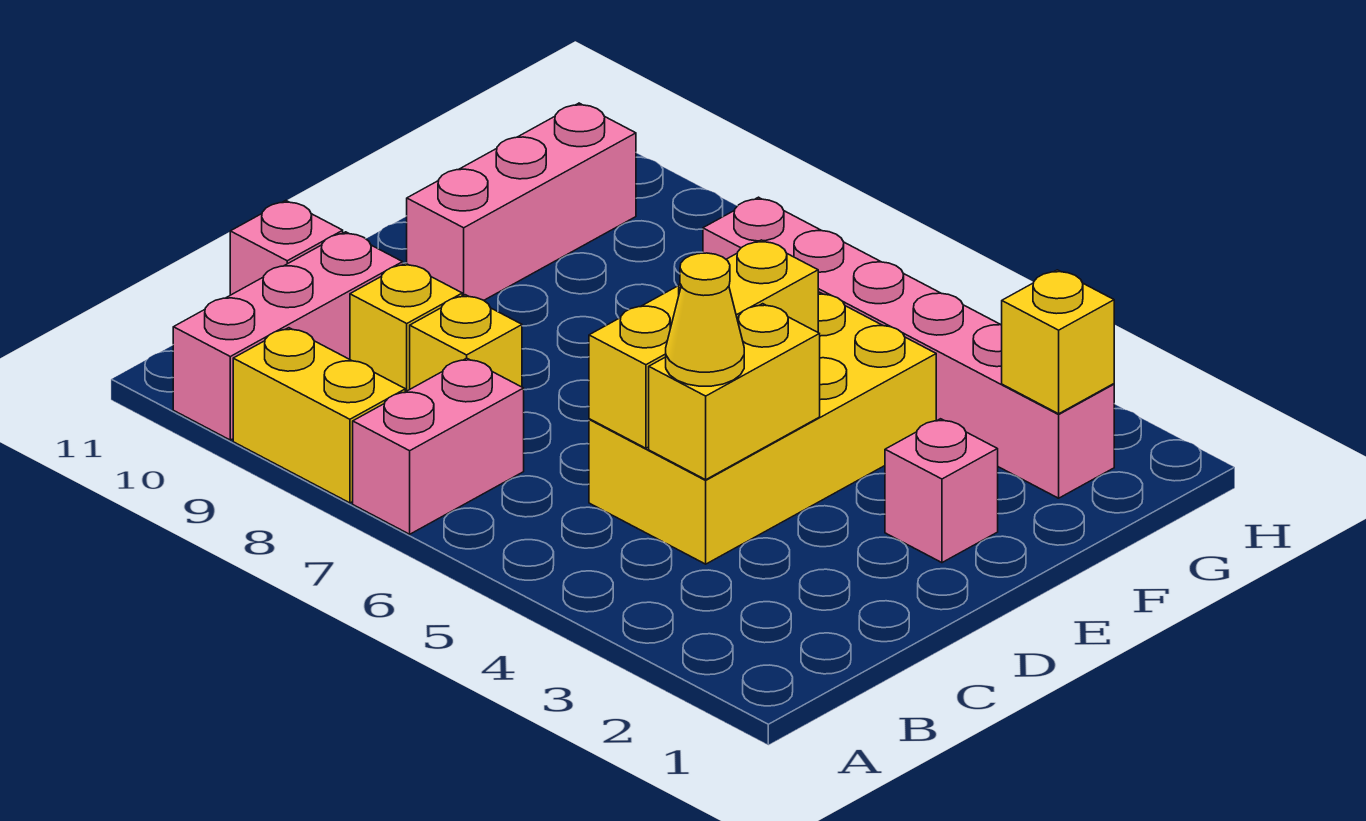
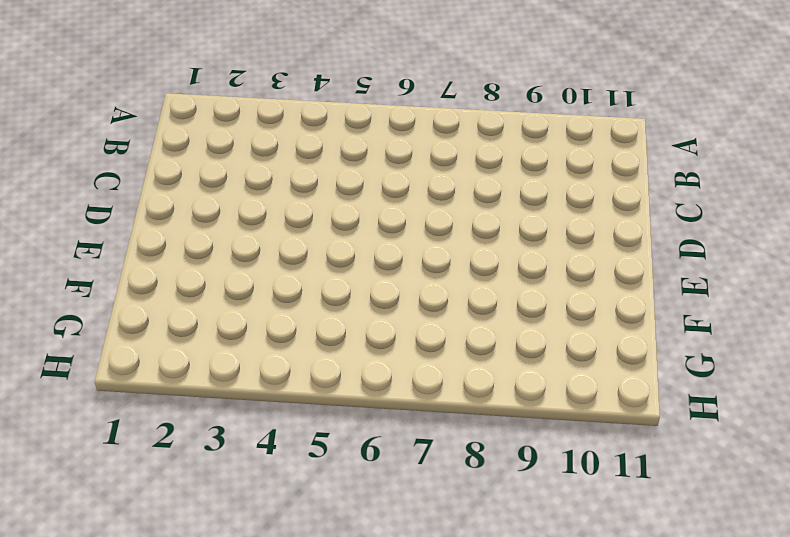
none -> pink 1x2 brick [353,358,524,534]
none -> yellow 1x2 brick [233,328,405,503]
none -> pink 1x3 brick [173,232,403,440]

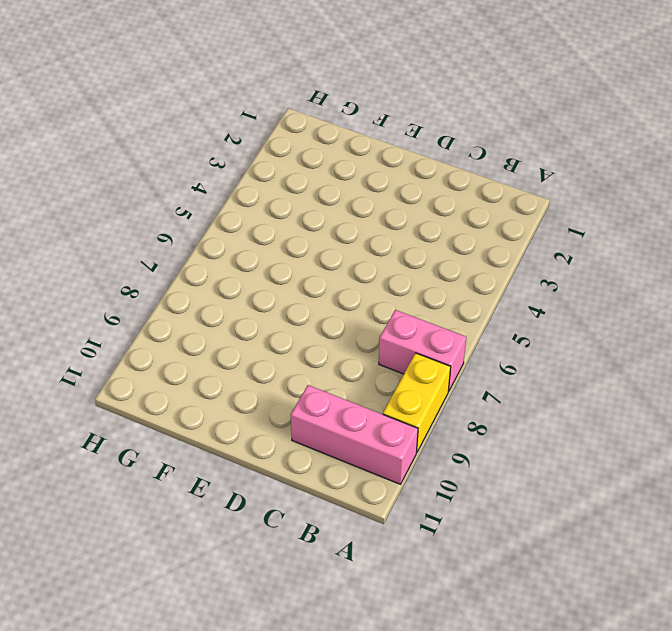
none -> yellow 2x4 brick [589,292,936,564]
none -> yellow 1x1 brick [410,295,522,389]
none -> yellow 1x1 brick [350,263,462,392]

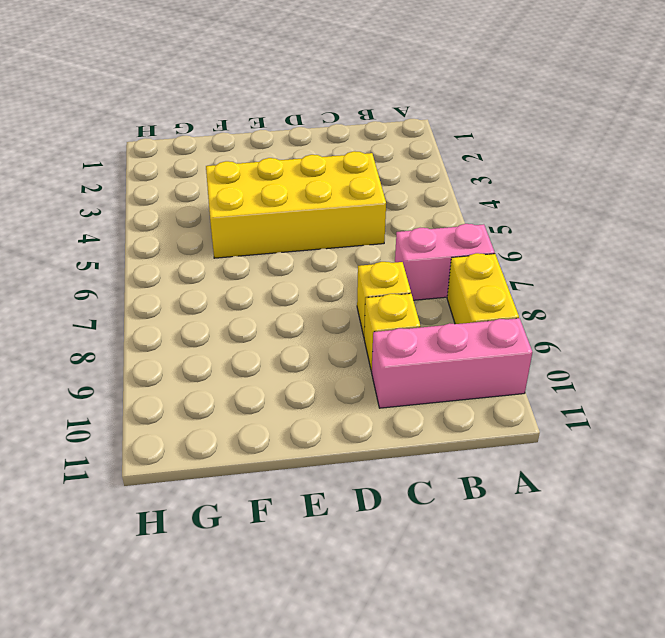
none -> pink 1x1 brick [230,201,343,295]
none -> pink 1x1 brick [885,419,998,563]
none -> pink 1x3 brick [407,103,636,300]

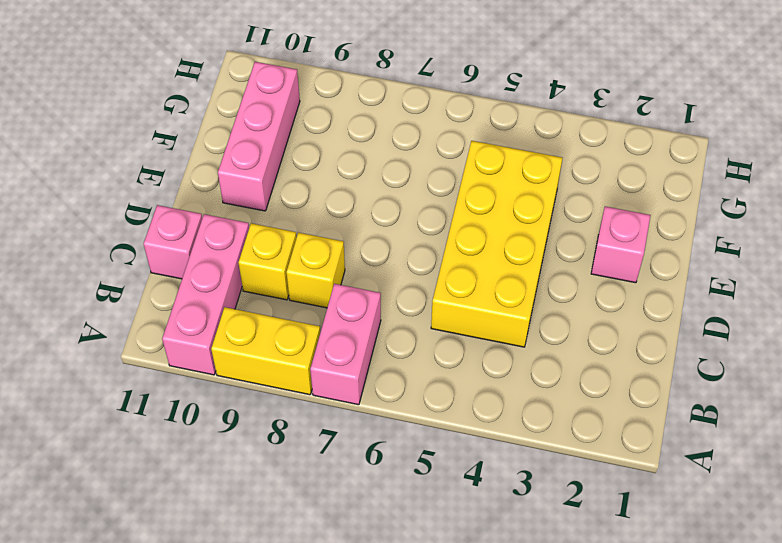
none -> pink 1x6 brick [703,197,1114,498]
none -> yellow 1x2 brick [649,304,820,480]
none -> yellow 1x3 brick [589,240,818,448]

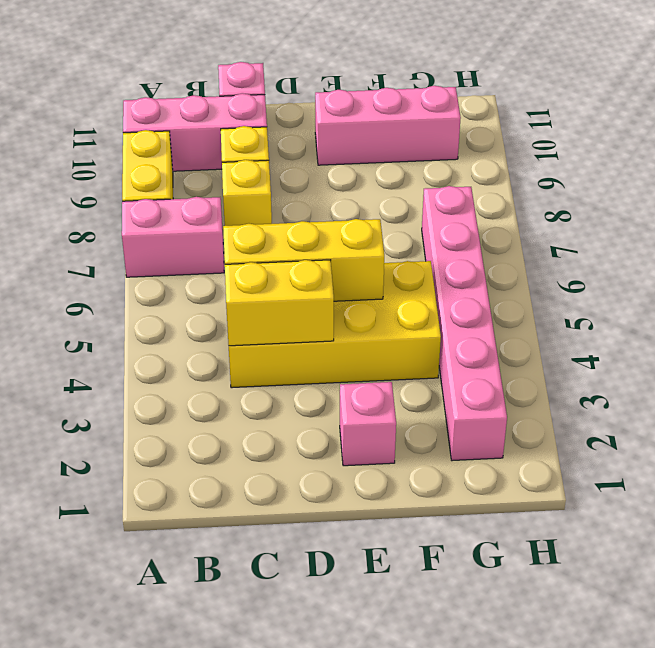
none -> yellow 1x1 brick [1002,270,1114,414]
none -> yellow 1x1 cone [666,253,744,386]

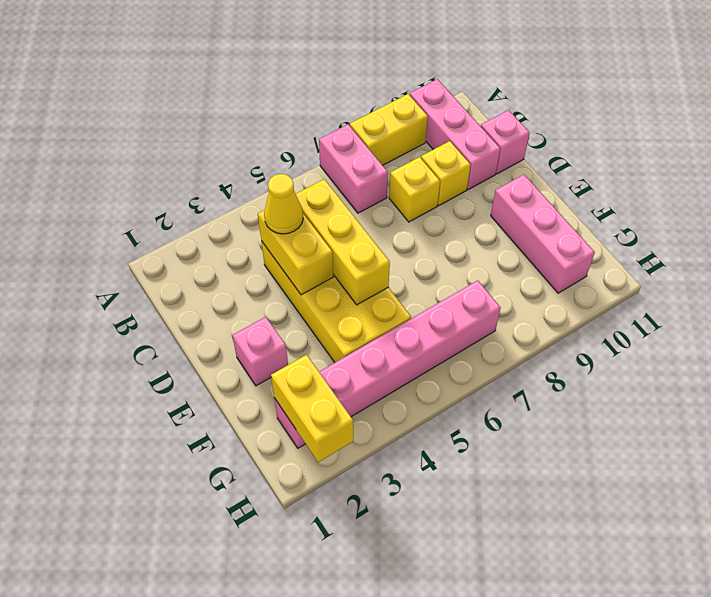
yellow 1x2 brick [271,355,353,462] -> yellow 1x1 brick [1002,270,1114,414]

